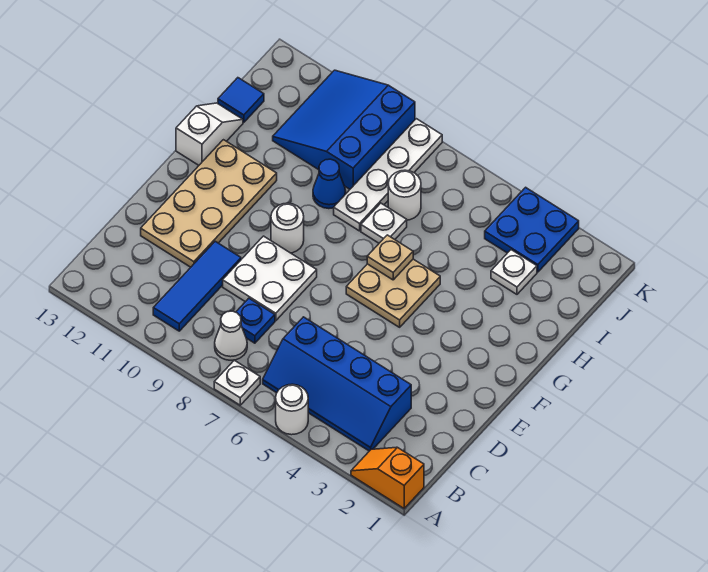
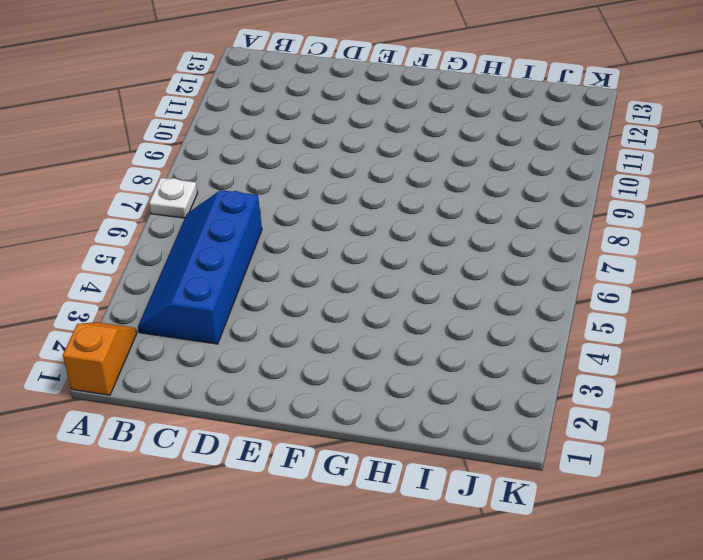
none -> white 1x1 round brick [276,384,308,435]
none -> white 1x1 cone [215,311,247,360]
none -> blue 1x3 tile [153,241,241,331]

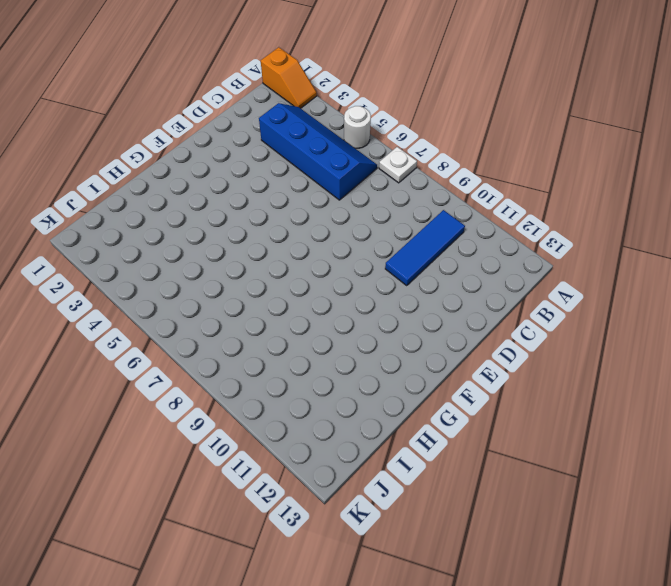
none -> white 1x1 cone [215,311,247,360]
none -> blue 1x1 plate [236,298,275,343]
none -> white 2x2 plate [223,236,317,321]

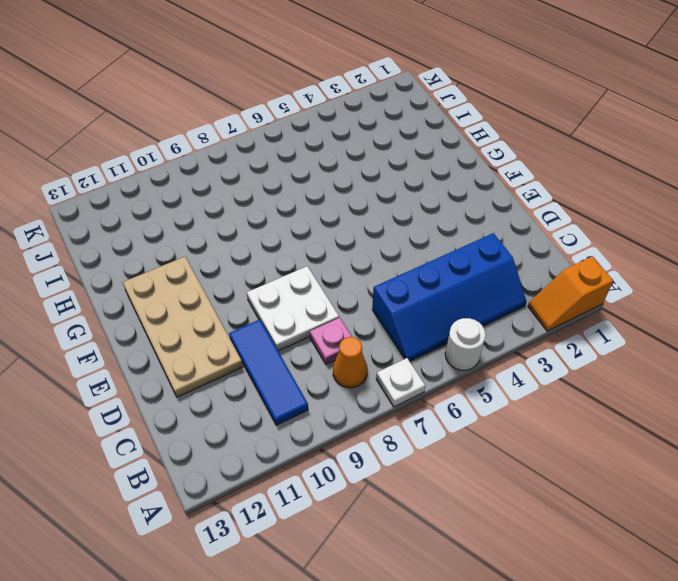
orange 1x1 cone [333,337,368,388] -> white 1x1 cone [215,311,247,360]
pink 1x1 plate [310,318,352,364] -> blue 1x1 plate [236,298,275,343]
none -> tan 2x2 plate [346,259,440,327]
none -> white 1x1 round brick [271,203,304,253]
none -> white 1x2 slope [176,103,243,165]

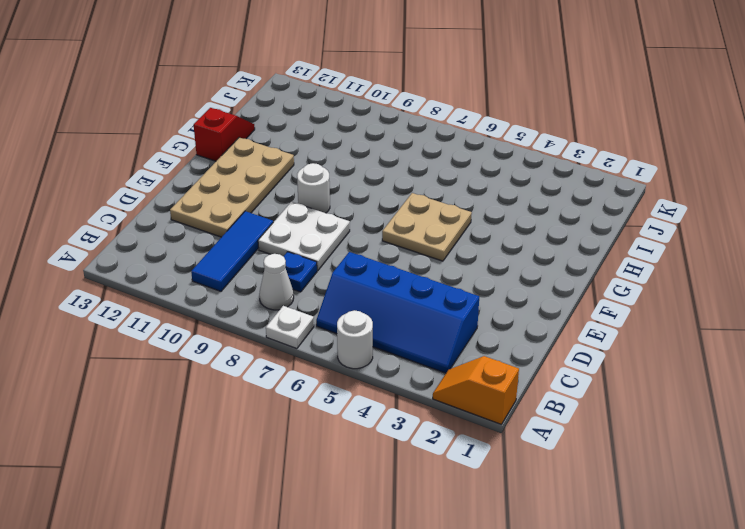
red 1x2 slope [194,108,255,161] -> white 1x2 slope [176,103,243,165]
none -> white 1x1 plate [361,203,407,243]
none -> white 1x4 plate [334,119,442,231]
none -> blue 1x1 cone [313,159,346,209]

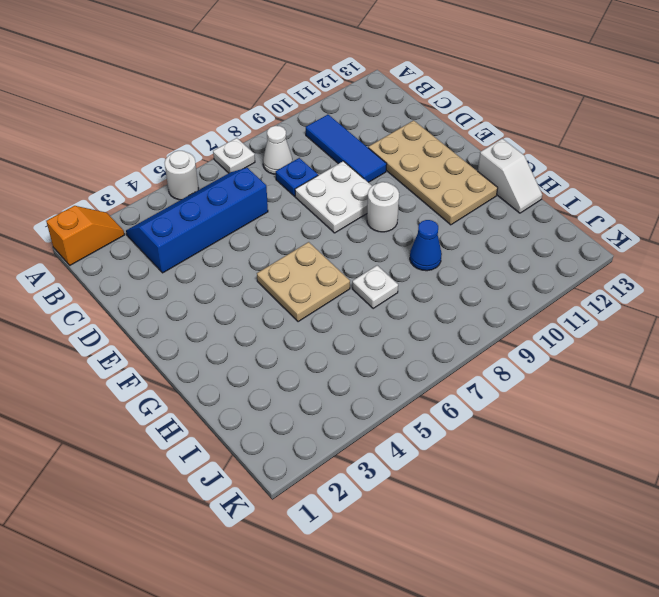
none -> white 1x4 plate [334,119,442,231]
none -> white 1x1 plate [491,250,537,294]
none -> white 1x1 round brick [388,170,421,220]

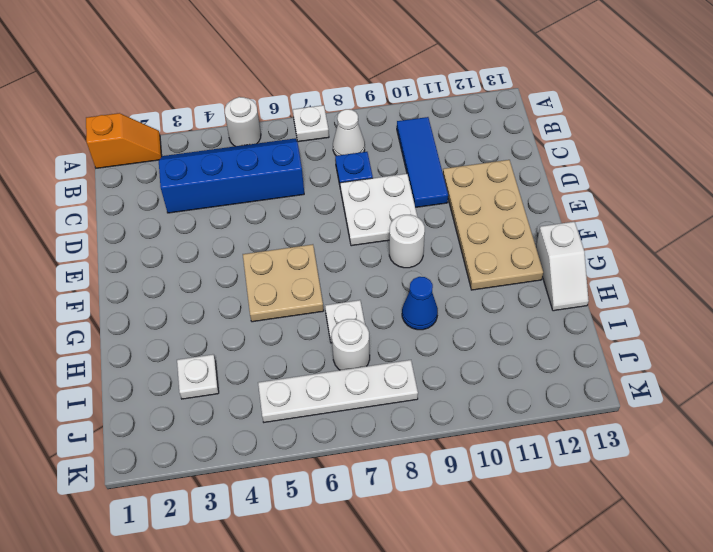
white 1x4 plate [258,360,418,422] -> white 1x4 plate turned to [334,119,442,231]
none -> blue 3x3 slope [273,70,415,189]
none -> blue 1x1 tile [218,78,264,122]
none -> blue 2x2 plate [485,187,579,272]

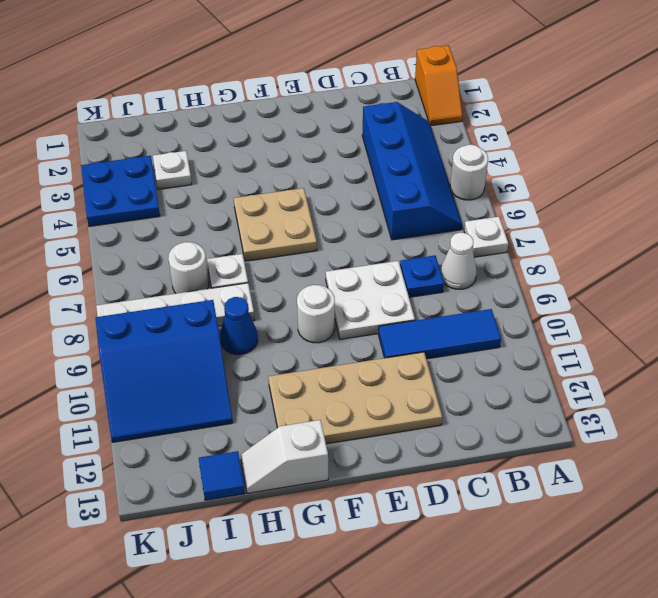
none -> tan 1x1 plate [367,235,413,280]

